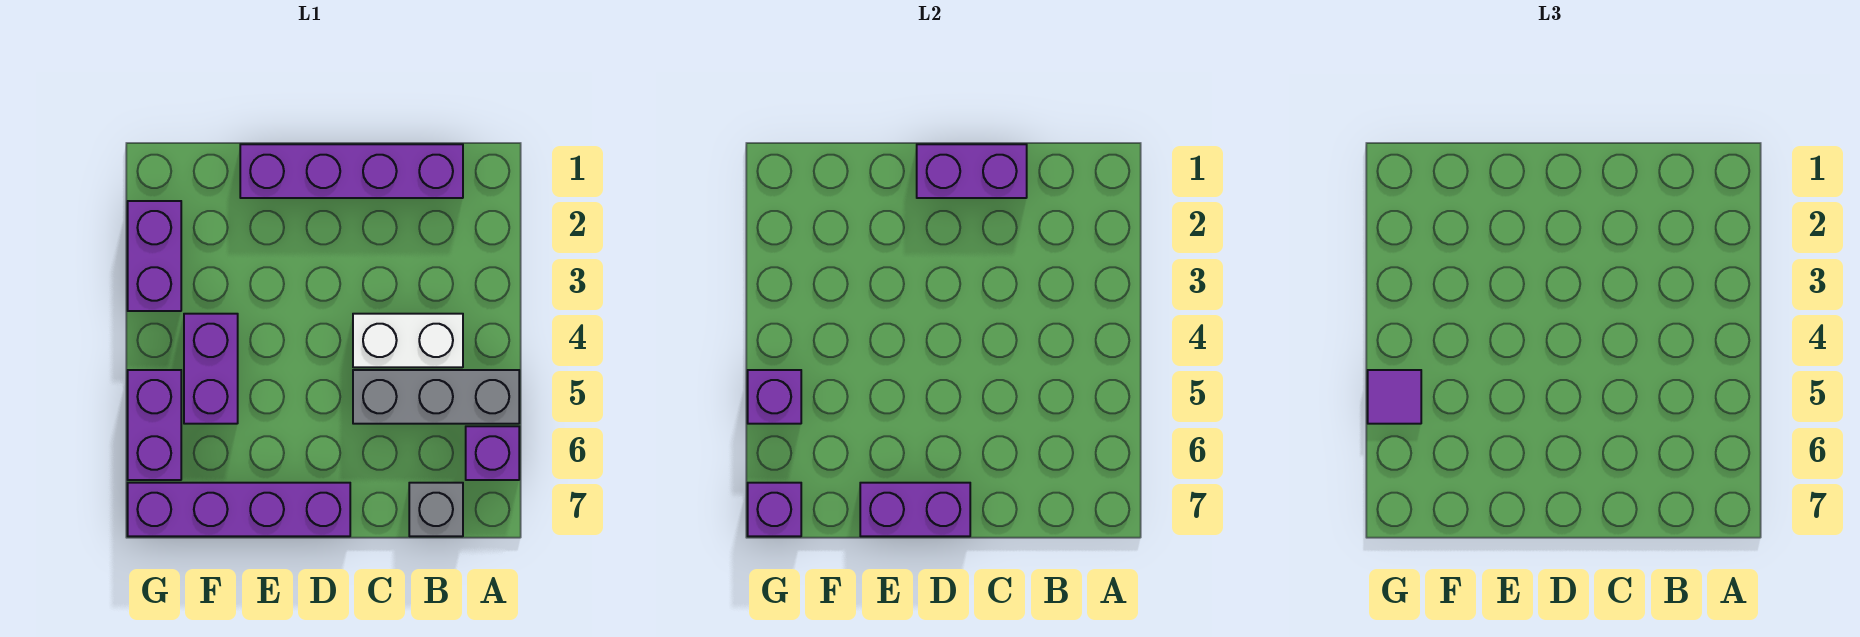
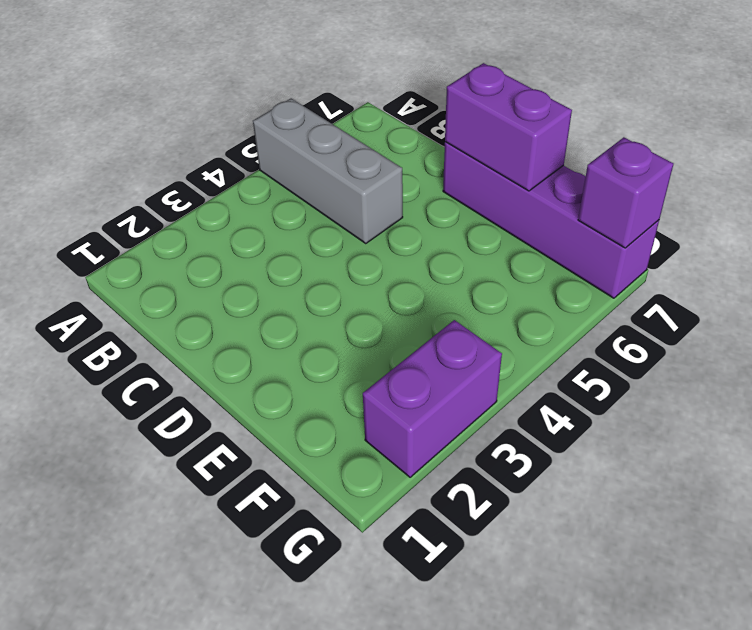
none -> purple 1x1 brick [466,426,519,480]
none -> purple 1x4 brick [240,144,463,198]
none -> white 1x2 brick [353,314,463,367]

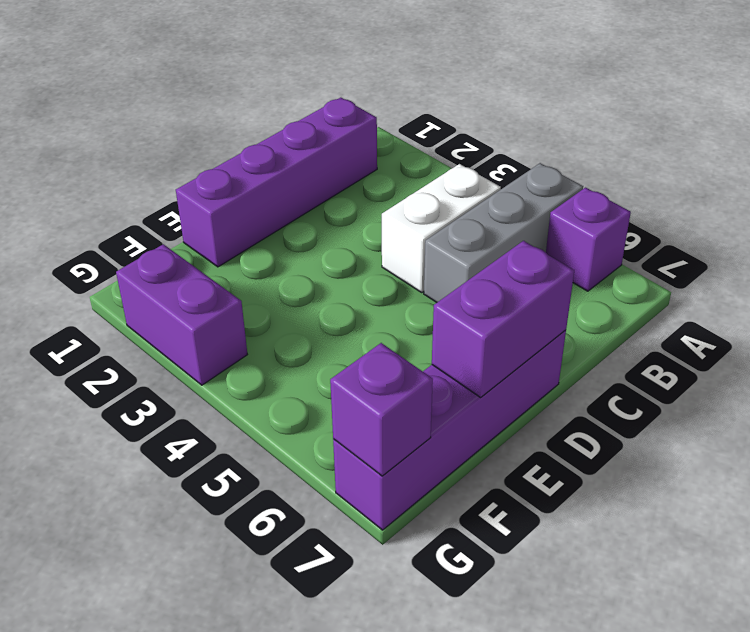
none -> grey 1x1 brick [409,483,463,536]
none -> purple 1x2 brick [184,314,238,424]
none -> purple 1x2 brick [128,370,181,480]

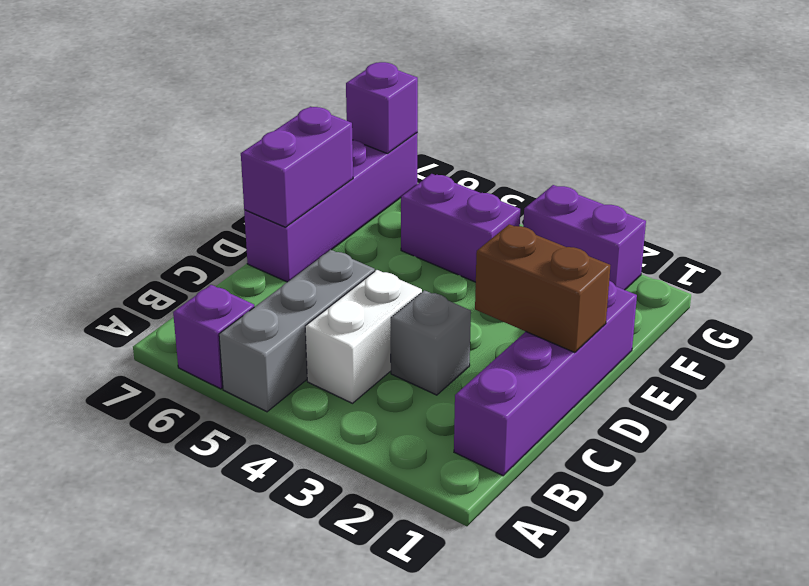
grey 1x1 brick [391,290,471,395] -> grey 1x1 brick moved to [409,483,463,536]
brown 1x2 brick [475,224,610,353] -> purple 1x2 brick [917,144,1027,198]
none -> purple 1x2 brick [128,370,181,480]
none -> purple 1x1 brick [748,370,801,424]
none -> purple 1x1 tile [1368,370,1421,424]

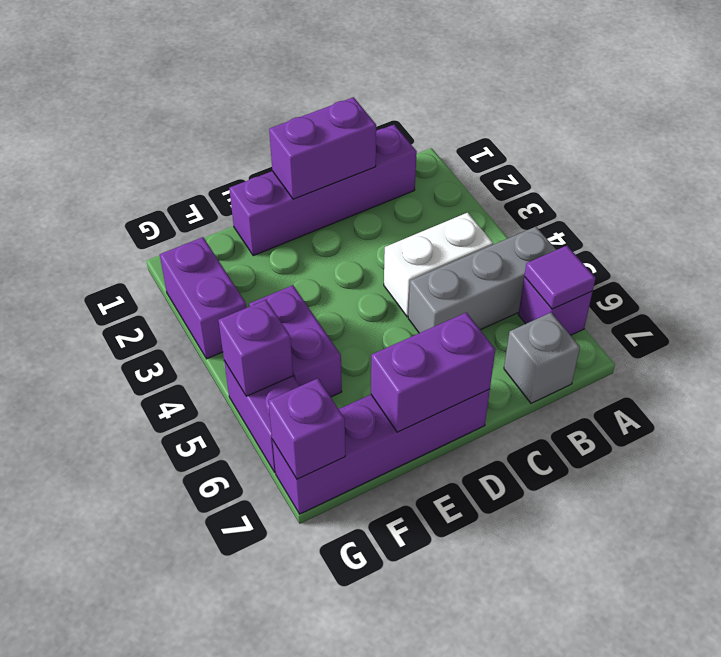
purple 1x1 tile [524,246,595,309] -> purple 1x1 tile moved to [1368,370,1421,424]

